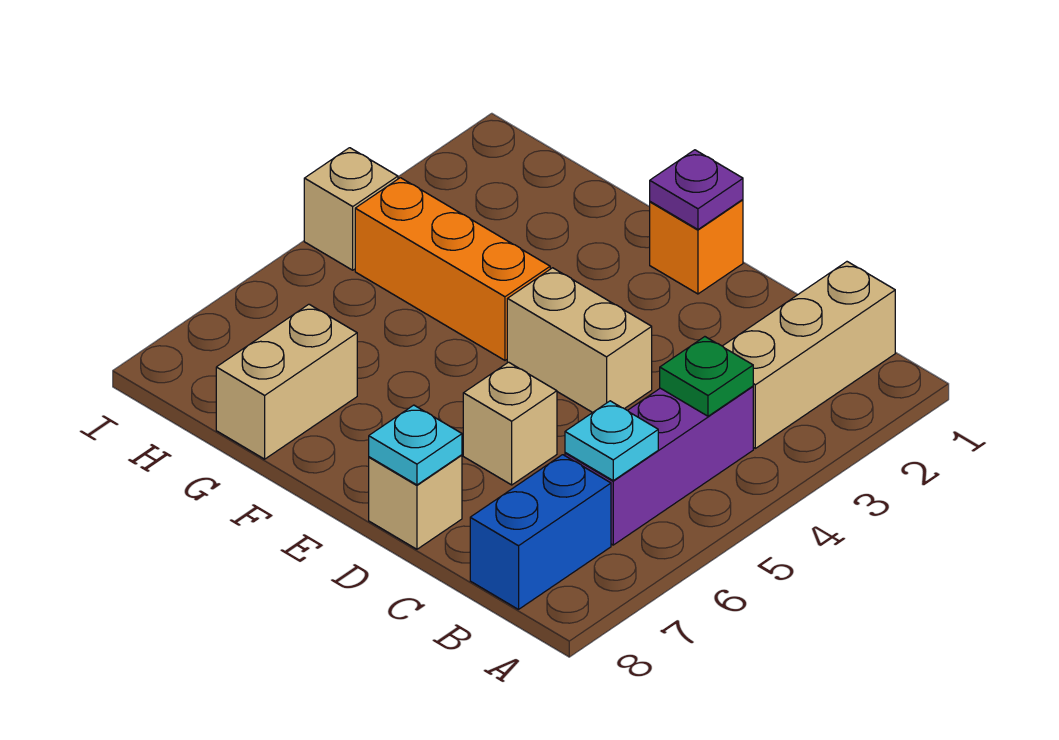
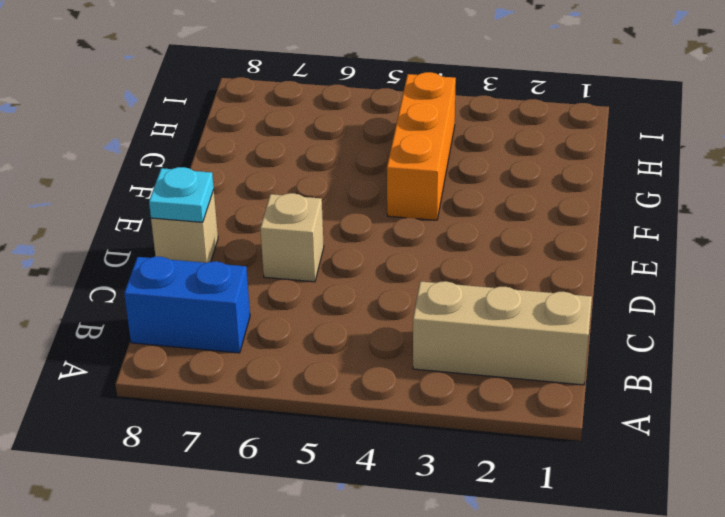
none -> purple 1x3 brick [565,386,753,545]
none -> tan 1x2 brick [507,268,652,412]
none -> orange 1x1 brick [650,200,743,294]

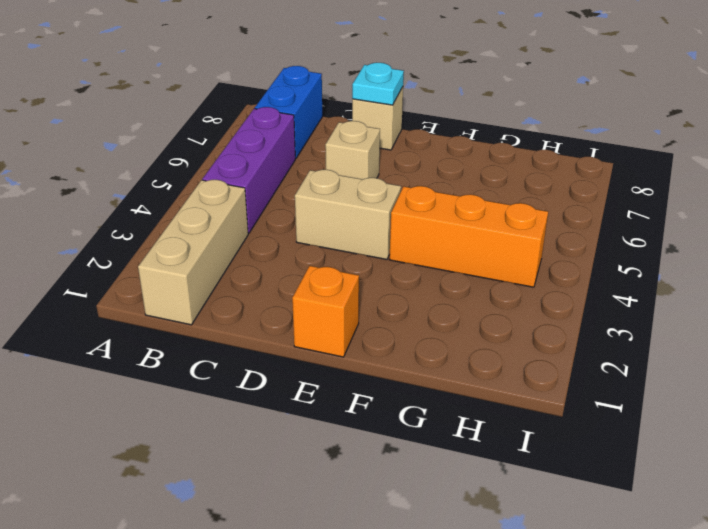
none -> tan 1x2 brick [216,304,357,459]
none -> tan 1x1 brick [304,148,398,270]
none -> green 1x1 plate [660,337,753,416]

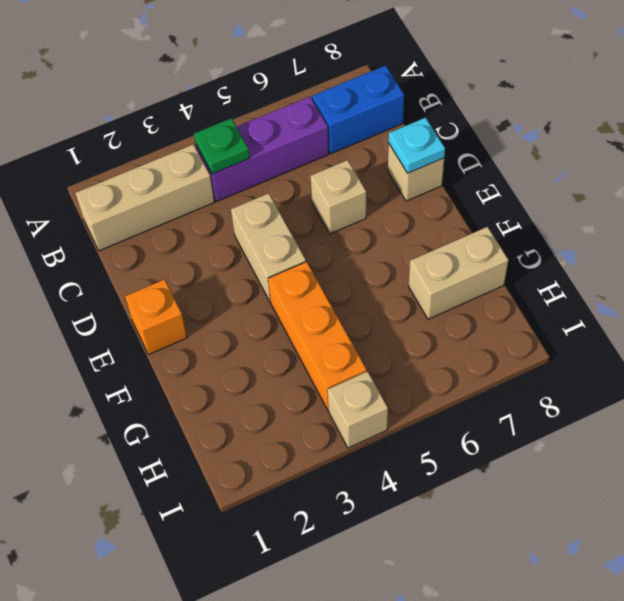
none -> cyan 1x1 plate [565,401,658,481]
none -> purple 1x1 plate [650,150,743,229]

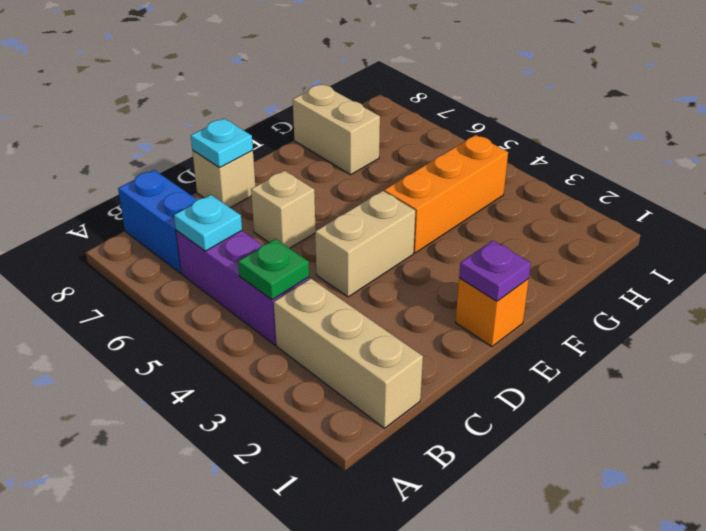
none -> tan 1x1 brick [304,148,398,270]

